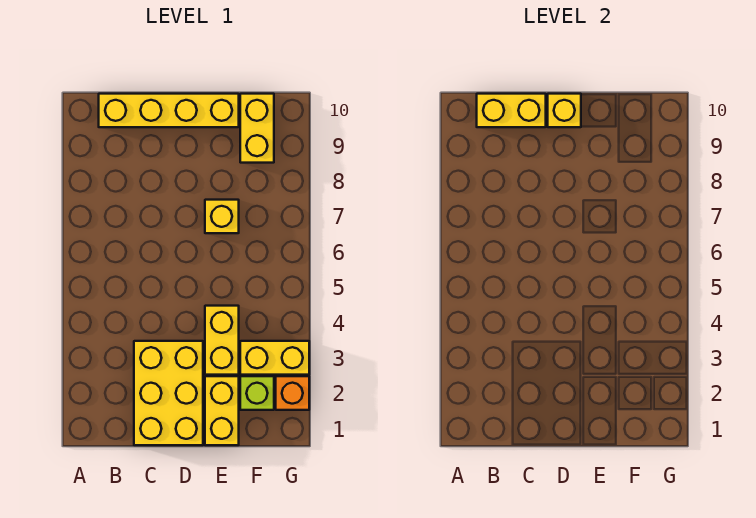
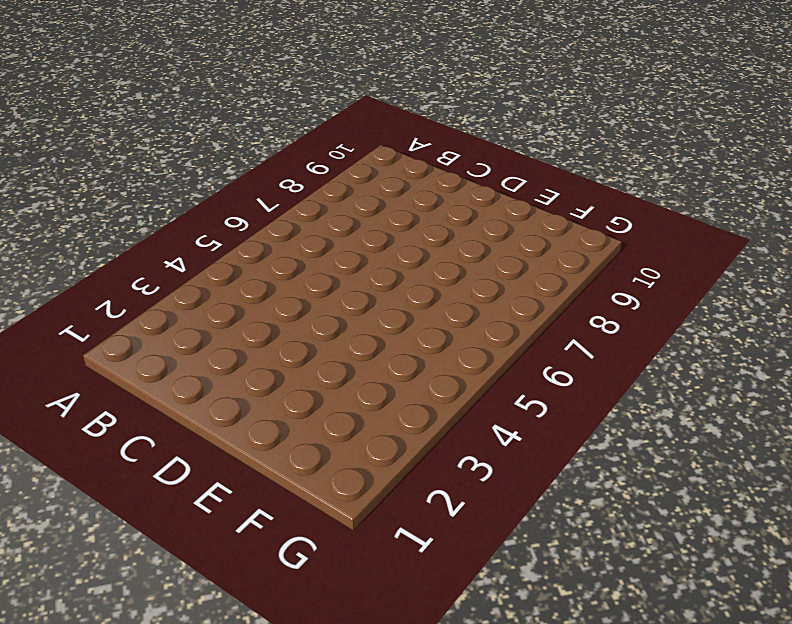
none -> yellow 1x4 brick [99,94,239,127]
none -> yellow 2x3 brick [134,341,203,445]

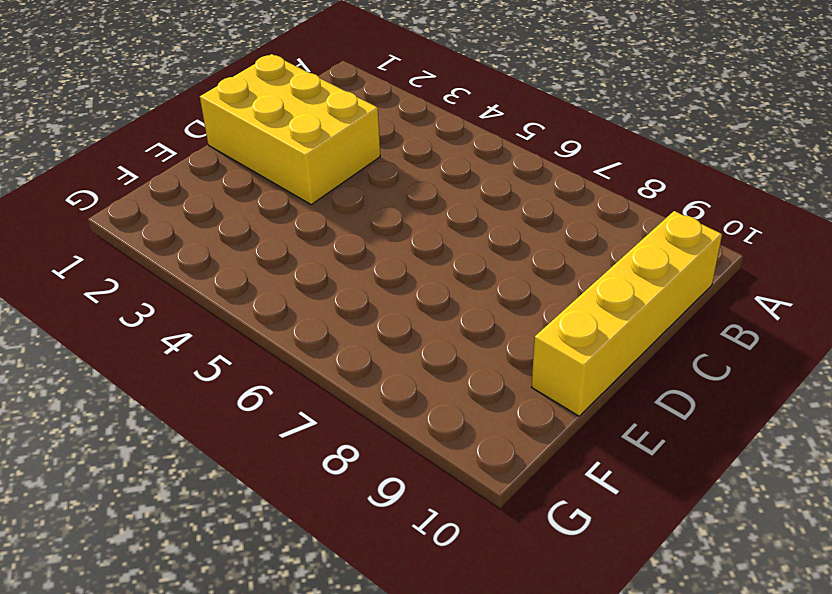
none -> yellow 1x2 brick [205,376,239,445]
none -> yellow 1x2 brick [205,306,239,375]

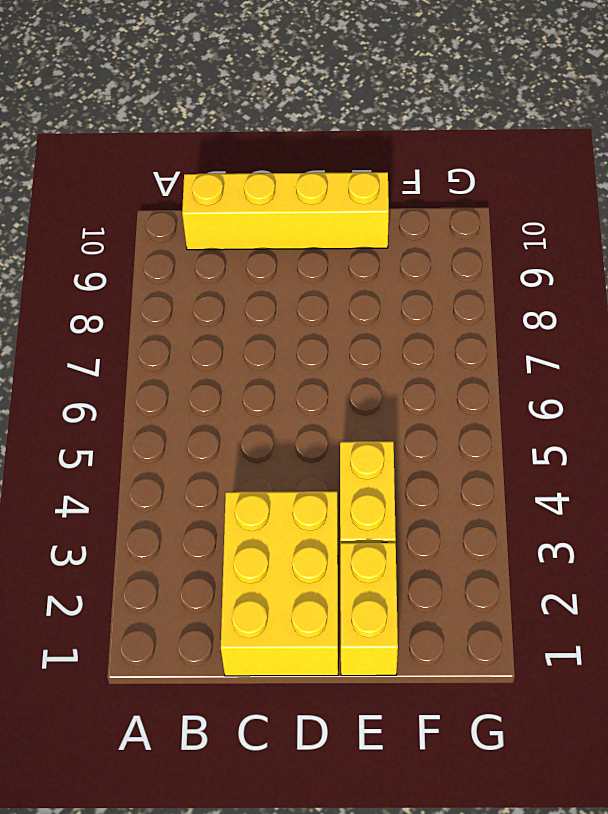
none -> yellow 1x1 brick [205,200,239,233]
none -> lime 1x1 brick [240,376,274,410]

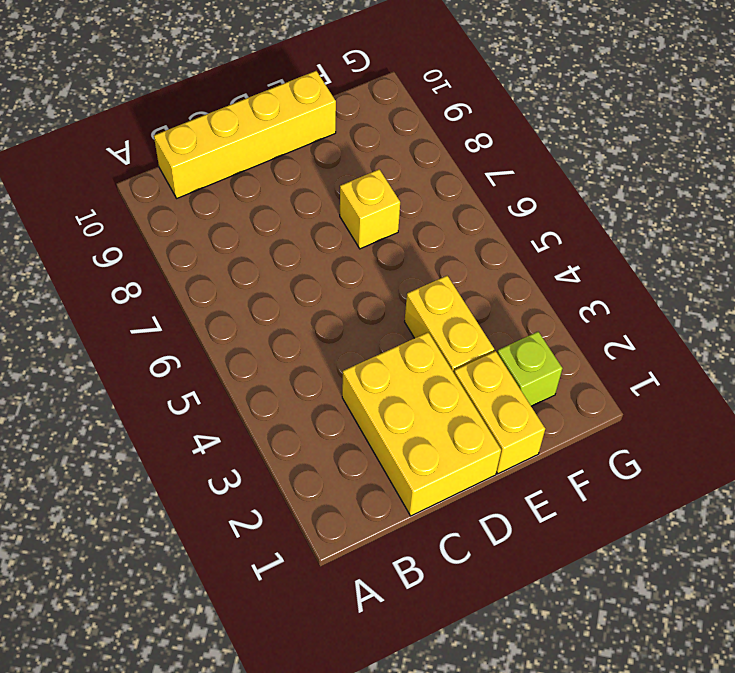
none -> yellow 1x2 brick [240,341,309,375]
none -> yellow 1x2 brick [240,94,274,163]

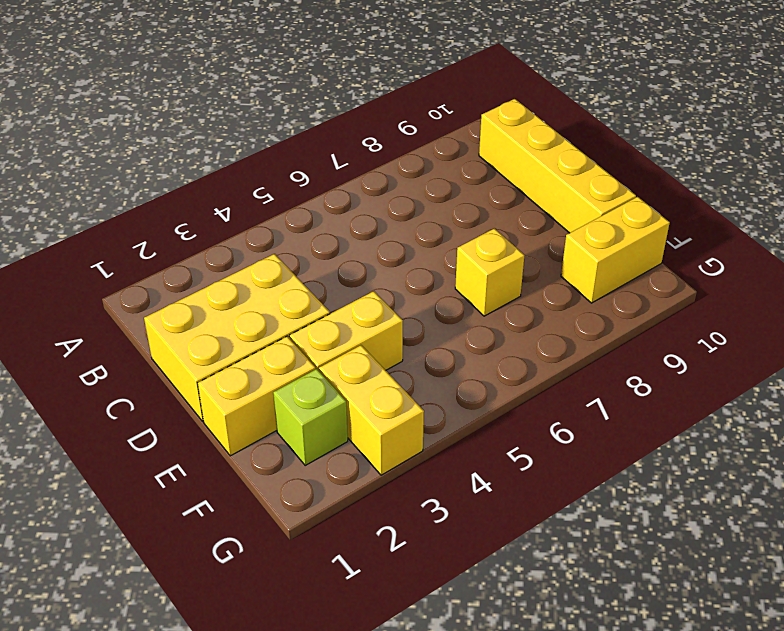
none -> orange 1x1 brick [276,376,309,410]
none -> yellow 1x2 brick [477,94,546,127]

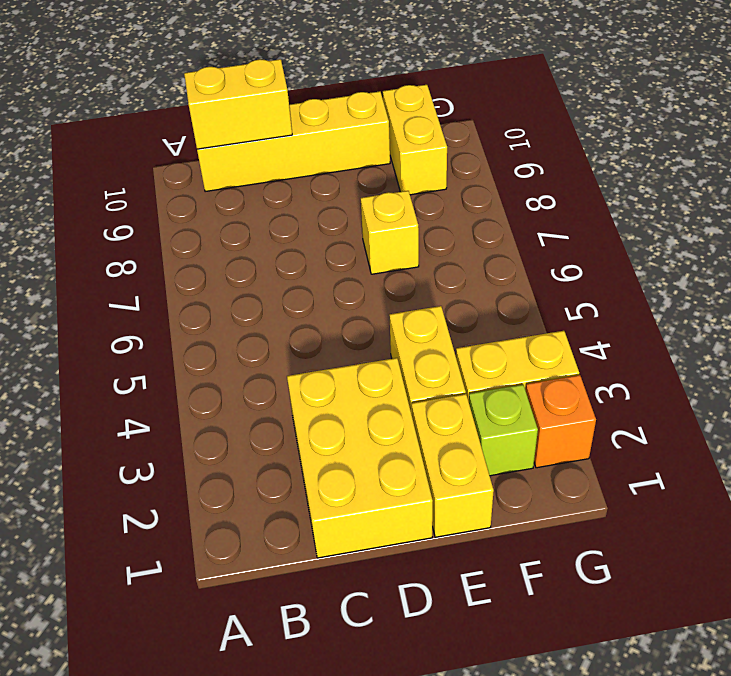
none -> yellow 1x1 brick [548,94,581,127]

